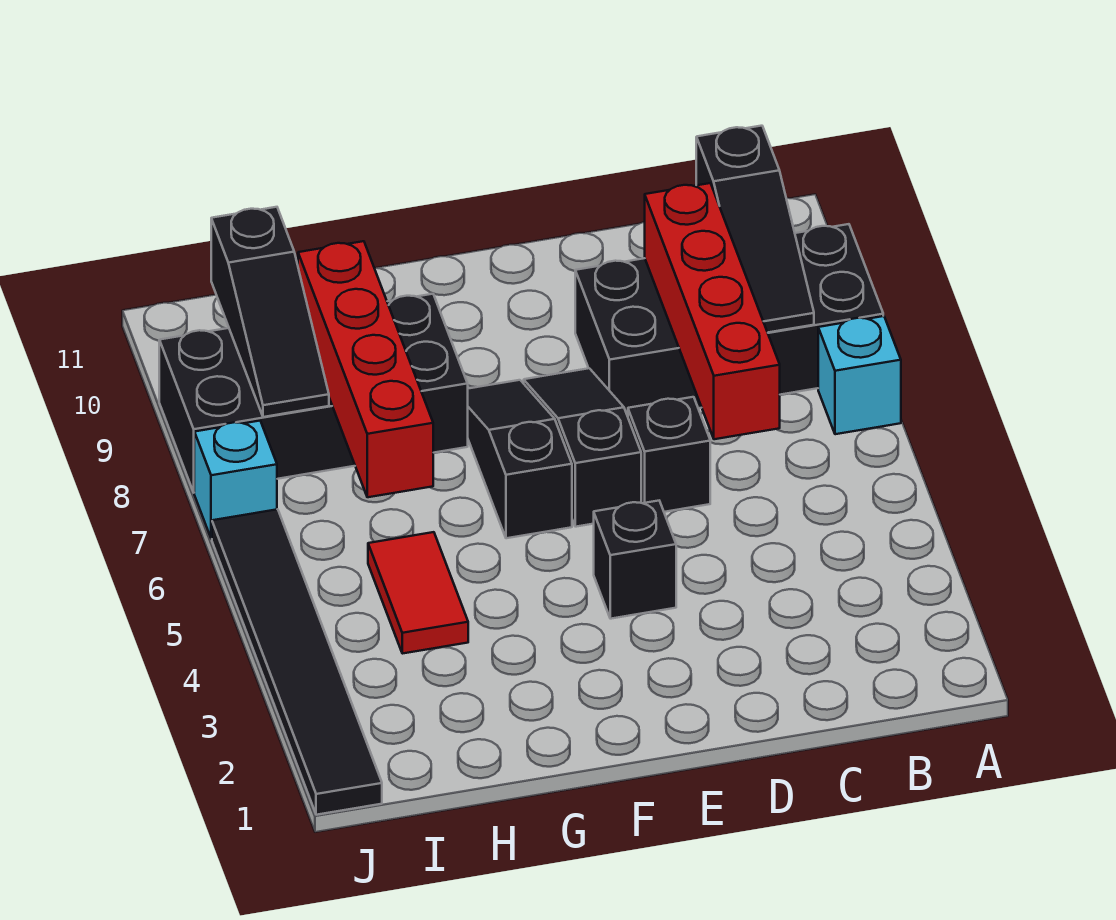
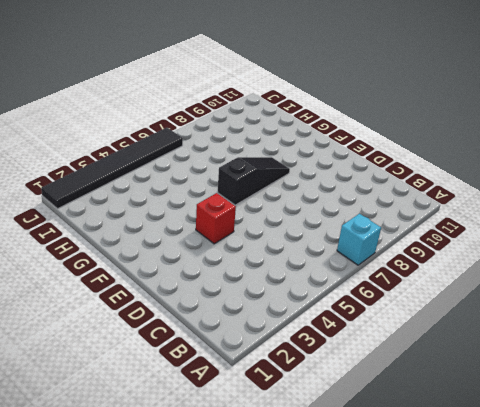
red 1x1 brick [196,193,236,244] -> black 1x1 brick [594,501,676,619]
none -> black 2x4 brick [575,224,883,416]
none -> black 1x1 brick [628,397,710,512]
none -> black 1x3 slope [524,368,641,527]

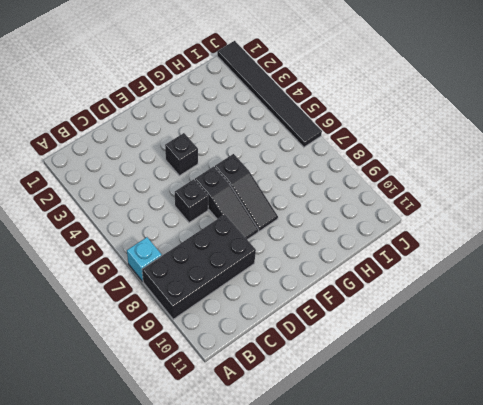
none -> black 2x4 brick [159,294,468,492]
none -> red 1x2 tile [368,532,468,654]
none -> cyan 1x1 brick [194,421,277,539]

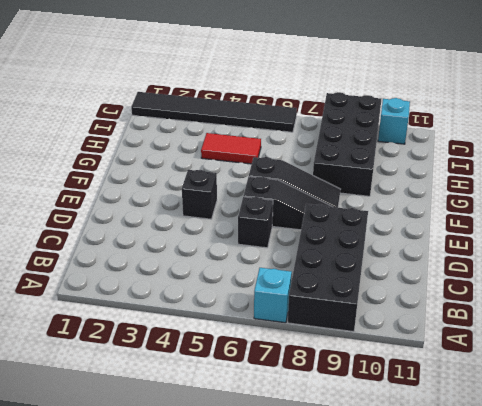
cyan 1x1 brick [378,98,410,144] -> cyan 1x1 brick moved to [194,421,277,539]
none -> black 1x3 slope [696,126,814,332]
none -> red 1x4 brick [645,183,780,439]
none -> red 1x4 brick [298,241,433,497]

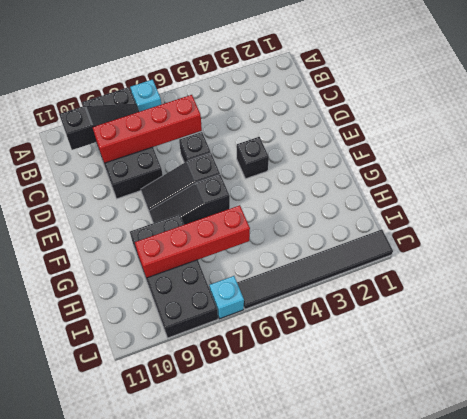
none -> red 1x2 tile [368,532,468,654]
none -> black 1x3 slope [211,207,329,417]

